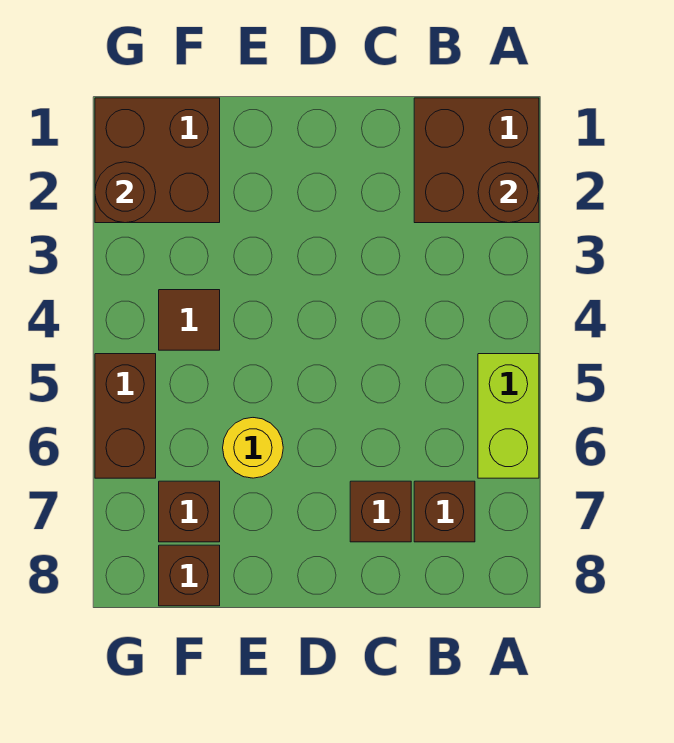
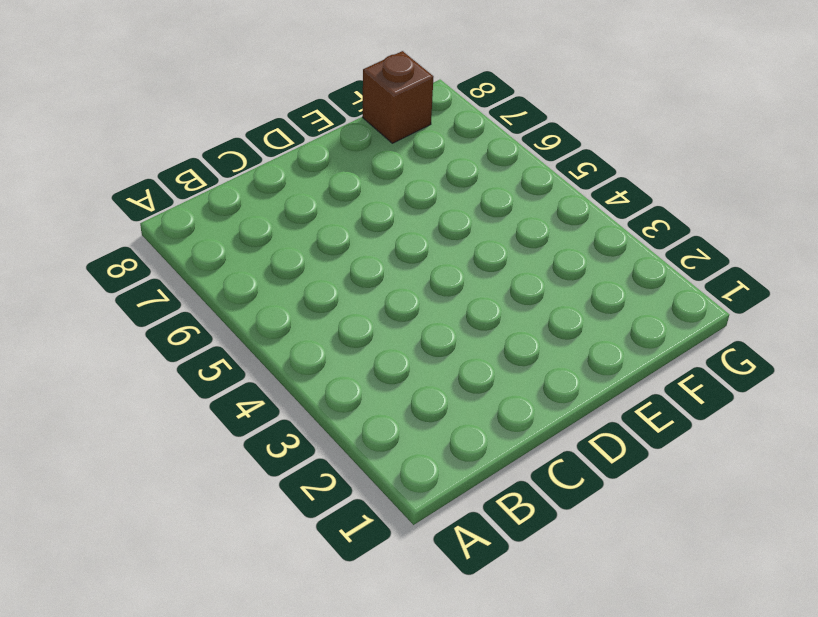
none -> brown 2x2 brick [414,98,539,223]
none -> lime 1x2 brick [478,354,539,478]
none -> brown 1x1 brick [414,481,475,542]

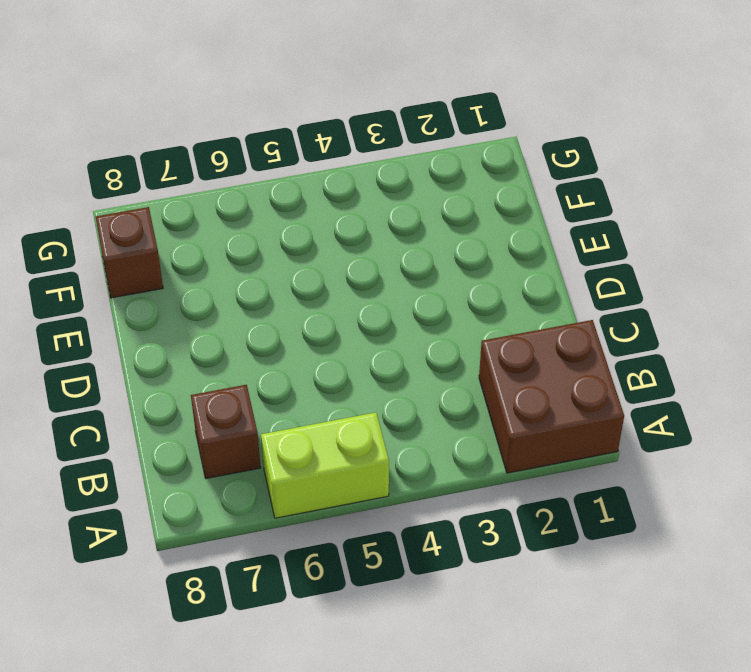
none -> brown 1x1 brick [350,481,411,542]
none -> yellow 1x1 round brick [223,418,283,478]
none -> brown 2x2 brick [95,98,220,223]

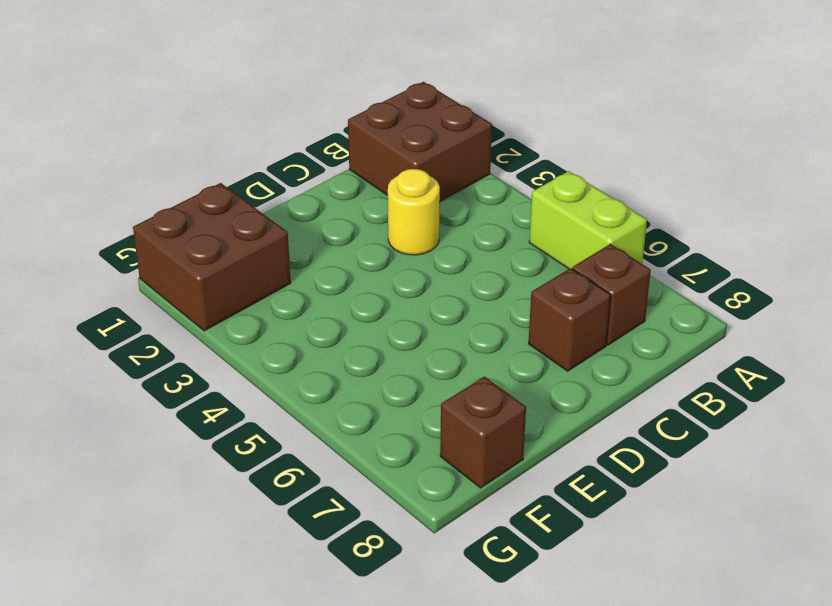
yellow 1x1 round brick [388,169,440,255] -> yellow 1x1 round brick moved to [223,418,283,478]
none -> brown 1x1 tile [159,290,220,350]
none -> brown 1x1 brick [159,481,220,542]
none -> brown 1x2 brick [95,354,156,478]

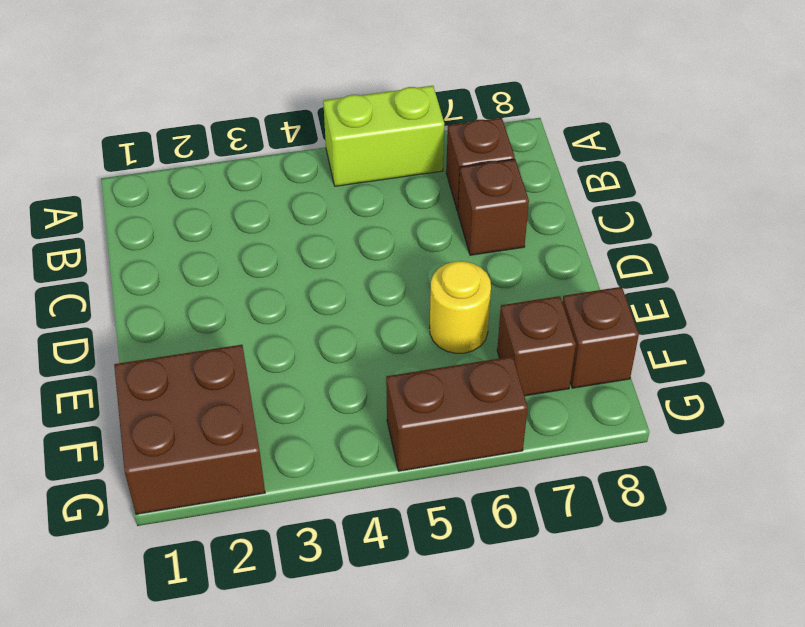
none -> brown 2x2 brick [414,98,539,223]
none -> brown 1x1 tile [159,290,220,350]
none -> brown 1x1 round brick [478,162,539,223]

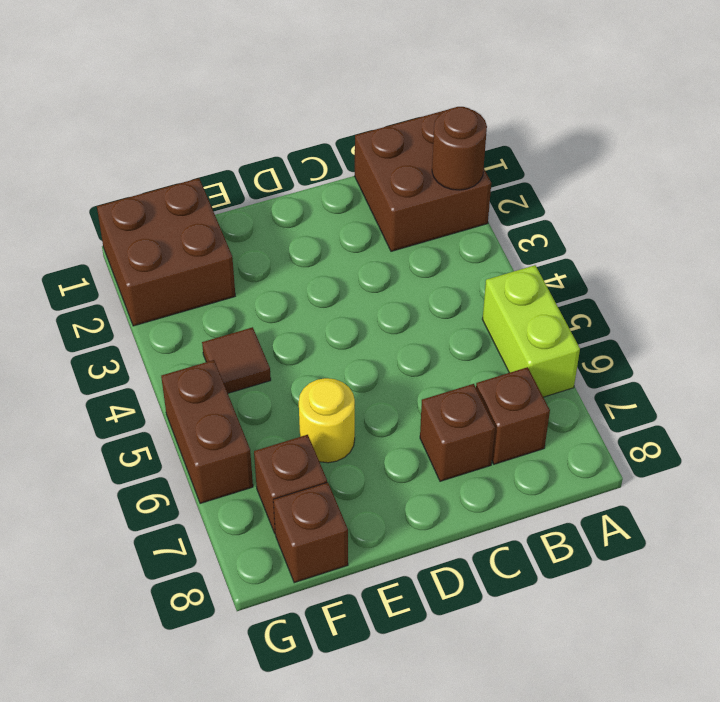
none -> brown 1x1 round brick [95,162,156,223]

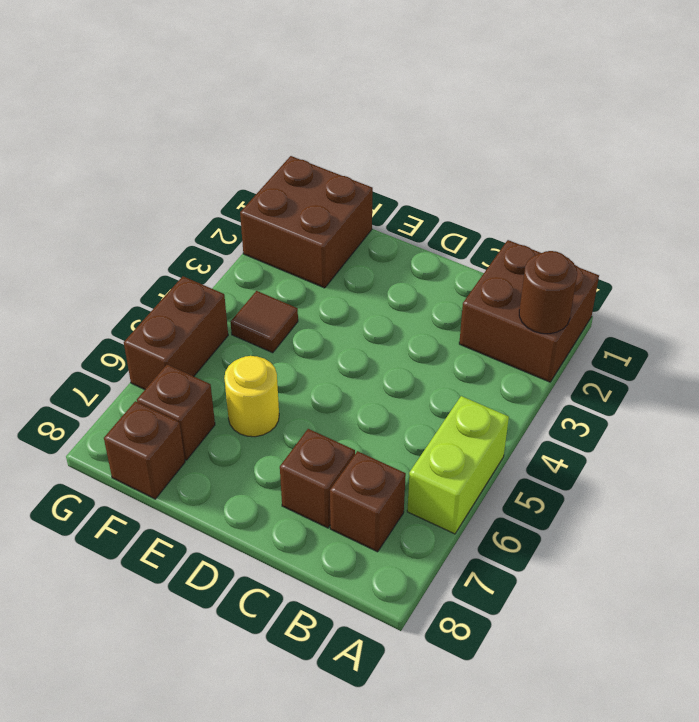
none -> brown 1x1 round brick [95,162,156,223]

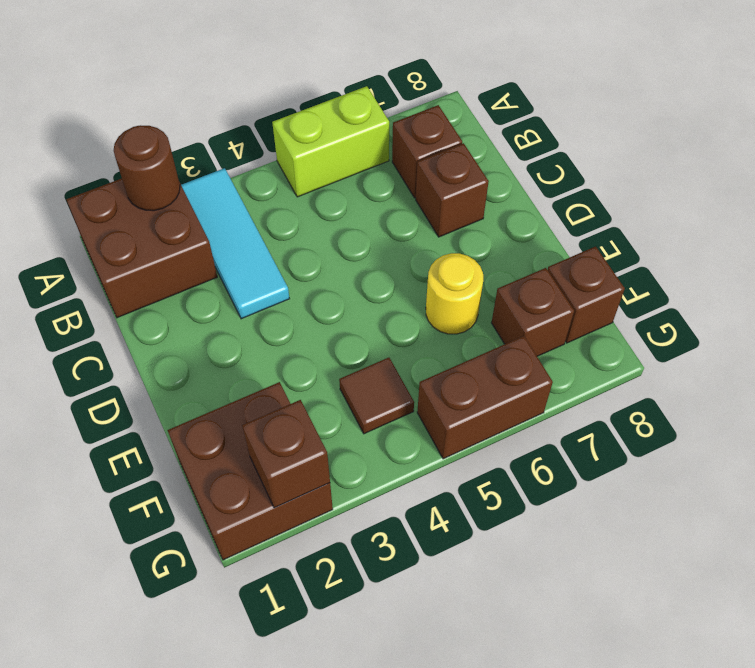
cyan 1x3 tile [181,168,289,319] -> none
brown 1x1 brick [242,400,330,508] -> brown 1x1 round brick [95,162,156,223]

